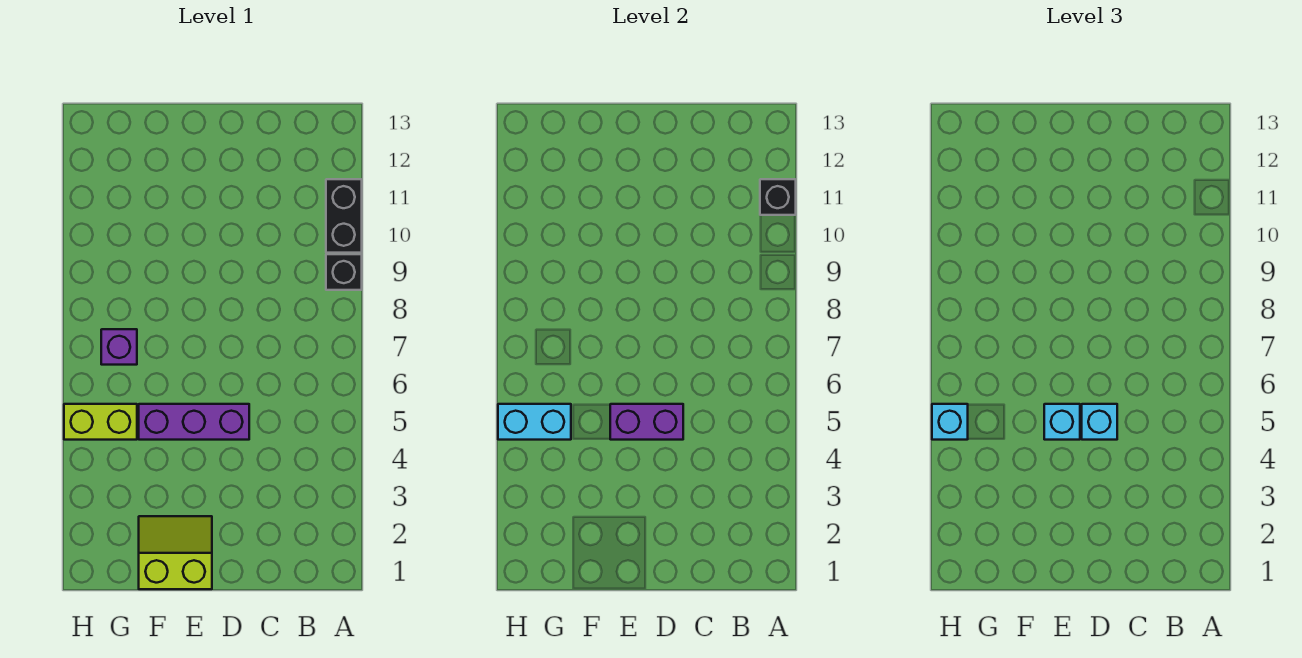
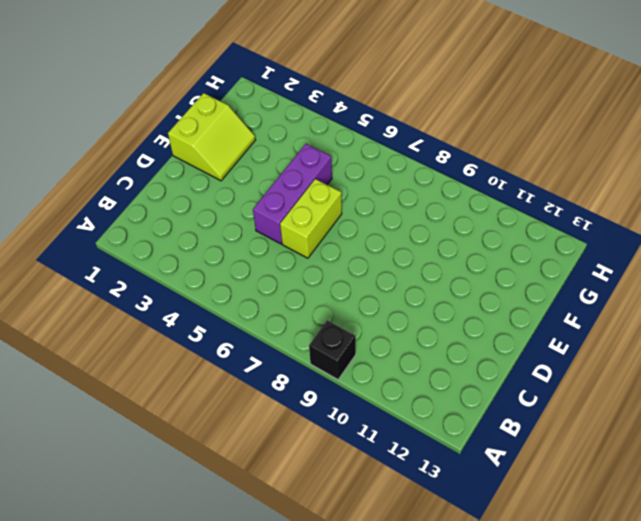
lime 1x2 brick [280,179,342,258] -> lime 1x2 brick moved to [64,404,137,440]
none -> black 1x2 brick [326,179,362,253]
none -> purple 1x1 brick [101,329,137,365]
none -> black 1x1 brick [760,179,796,215]

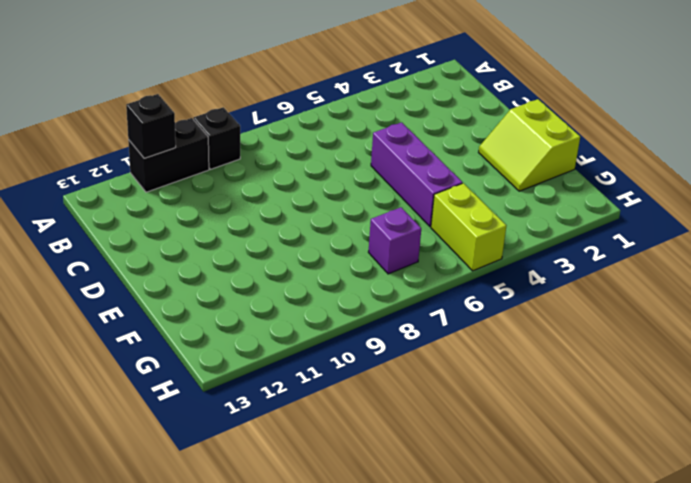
none -> purple 1x2 brick [610,404,683,440]
none -> cyan 1x2 brick [498,404,571,440]
none -> cyan 1x1 brick [1082,404,1117,440]

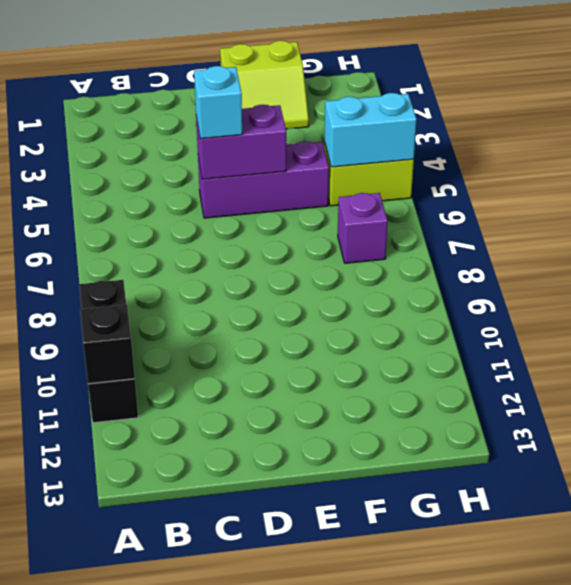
none -> cyan 1x1 brick [1044,404,1080,440]
none -> cyan 1x1 brick [932,404,968,440]

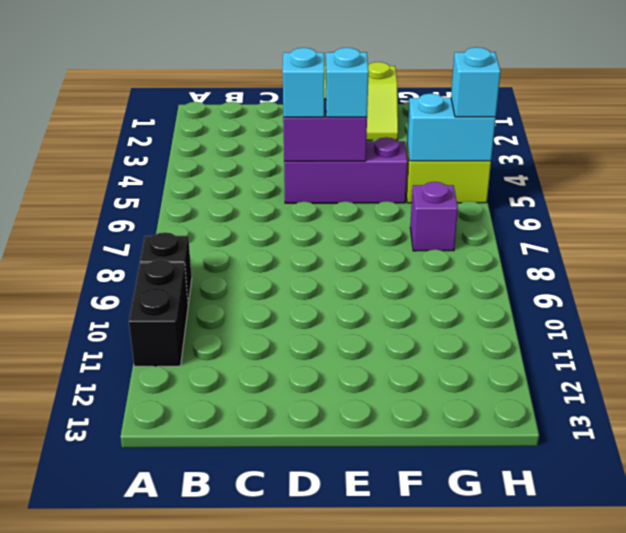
none -> black 1x1 brick [760,179,796,215]

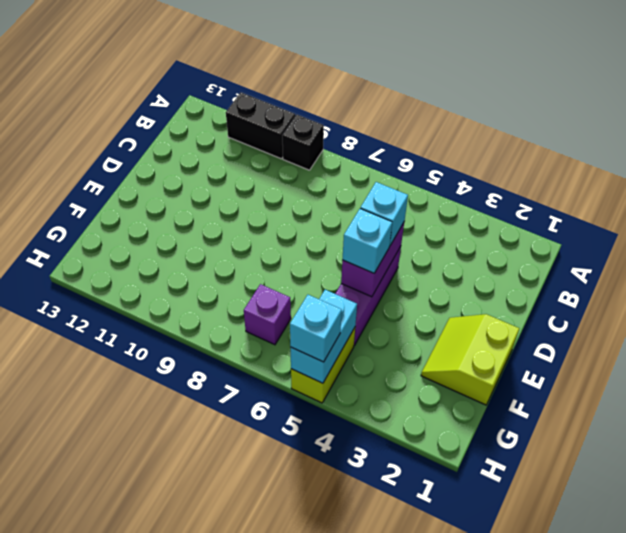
none -> black 1x1 brick [760,179,796,215]

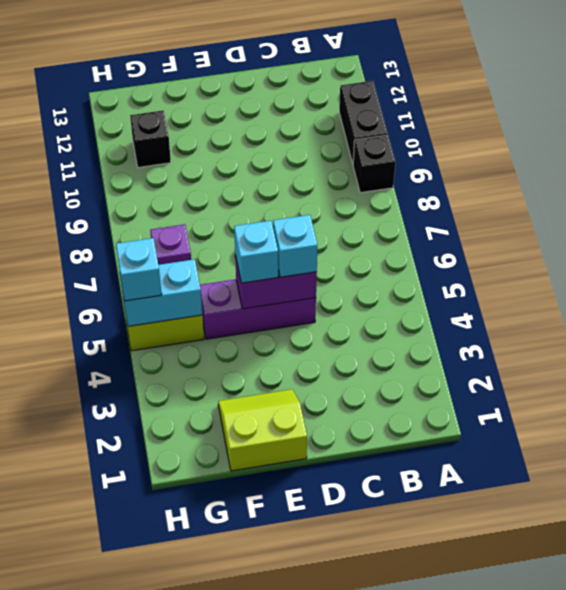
black 1x1 brick [130,110,171,167] -> black 1x1 brick moved to [760,179,796,215]

